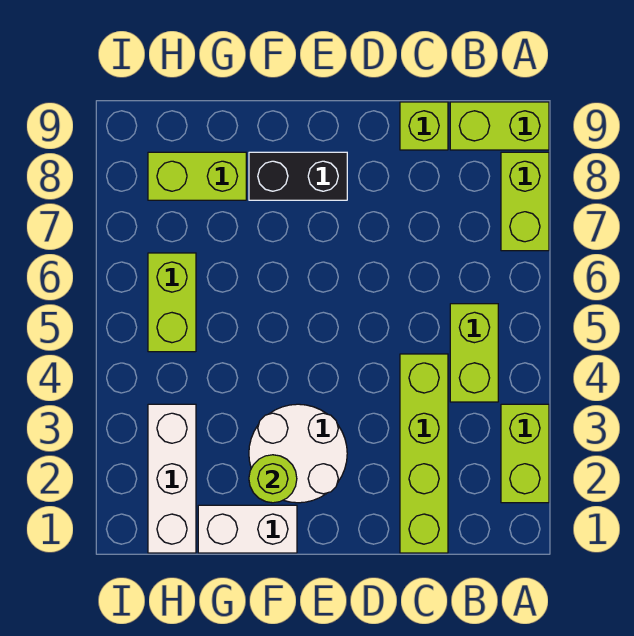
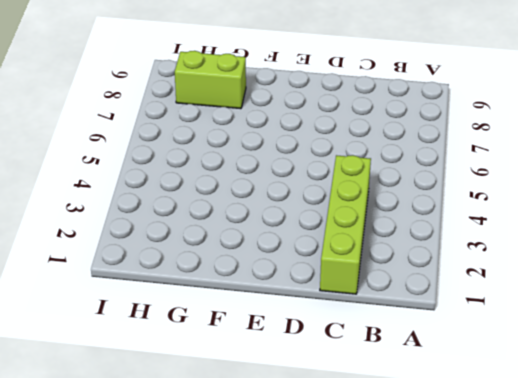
none -> lime 1x2 brick [501,404,549,503]
none -> lime 1x2 brick [501,152,549,251]
none -> lime 1x2 brick [450,102,549,150]

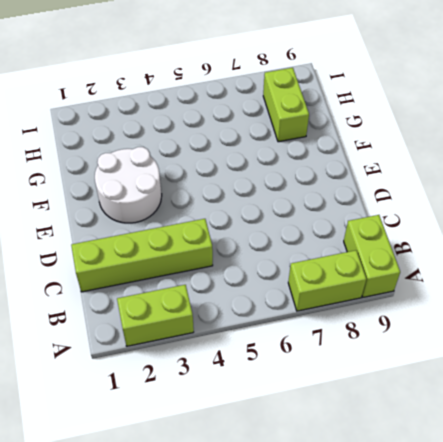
none -> lime 1x2 brick [450,304,498,402]
none -> lime 1x1 brick [400,102,448,150]
none -> black 1x2 brick [249,152,347,200]

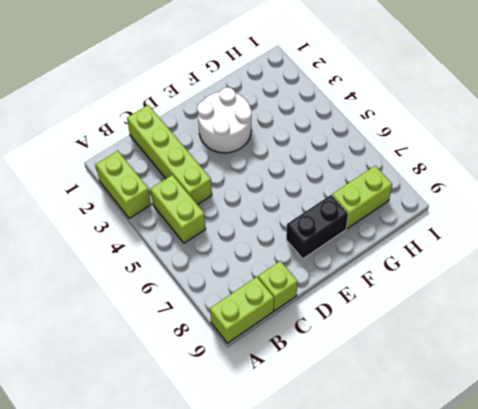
none -> lime 1x2 brick [501,152,549,251]
none -> white 1x2 brick [198,505,297,553]
none -> white 1x3 brick [148,404,196,553]

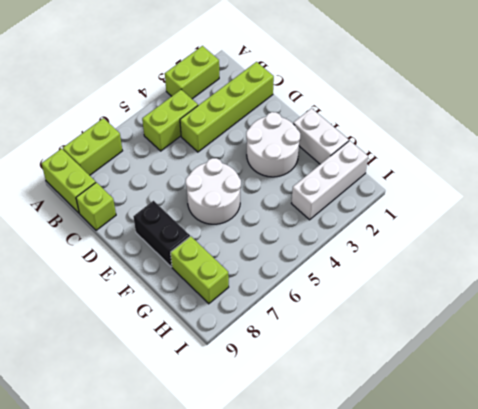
white 2x2 round brick [186,158,241,224] -> none
none -> lime 1x2 brick [148,253,196,352]
none -> lime 1x1 round brick [249,455,297,503]

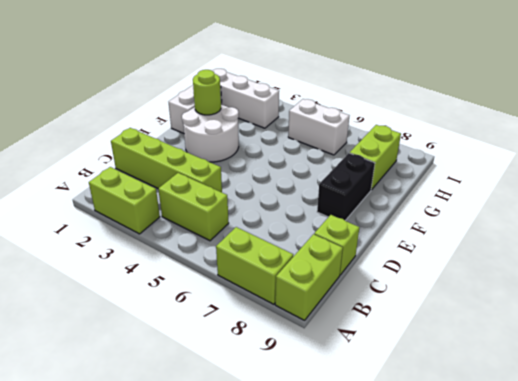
white 1x2 brick [288,99,349,155] -> lime 1x2 brick [148,253,196,352]

